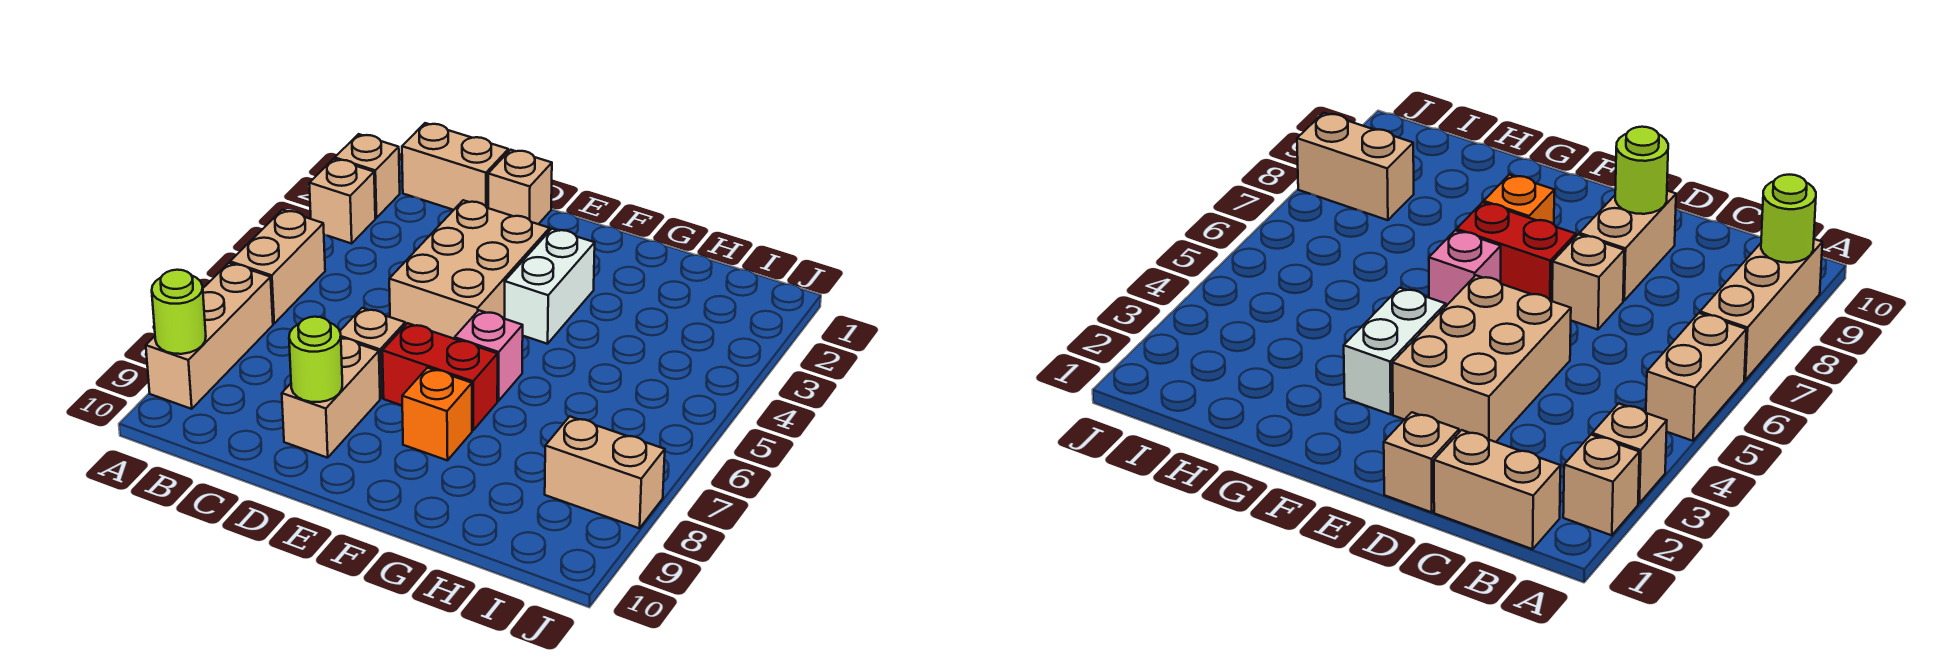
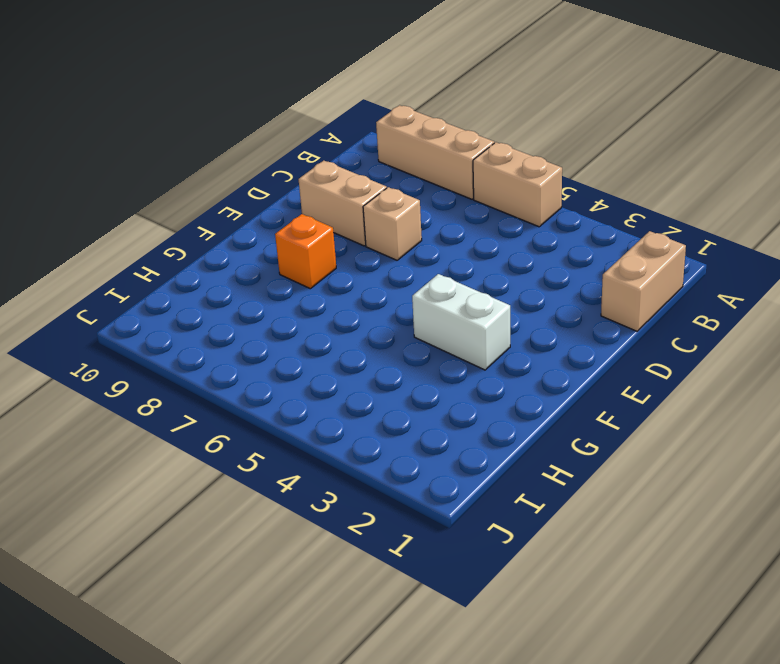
none -> tan 1x1 brick [335,134,400,218]
none -> tan 1x1 brick [309,159,375,244]
none -> tan 1x1 brick [488,150,552,224]

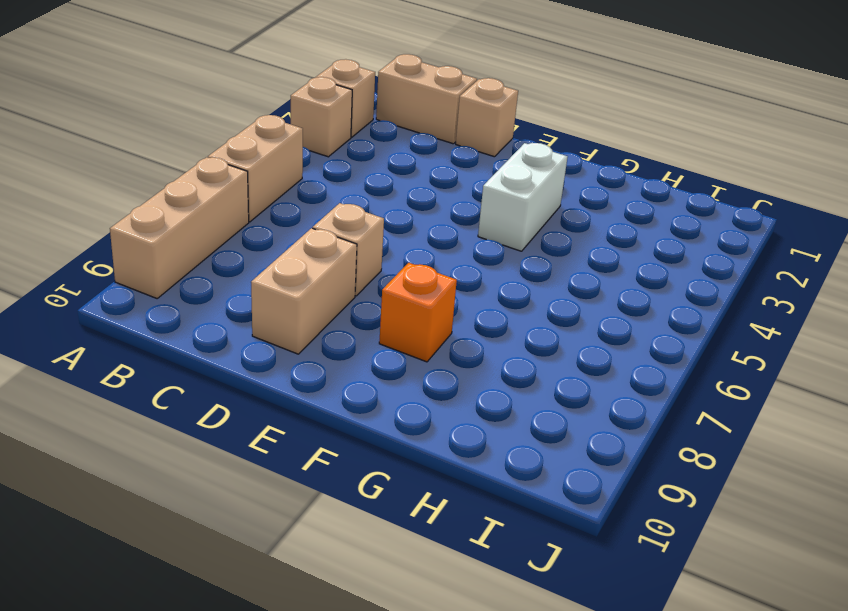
none -> tan 2x3 brick [389,200,550,339]
none -> red 1x2 brick [382,323,498,430]
none -> pink 1x1 brick [455,310,523,401]

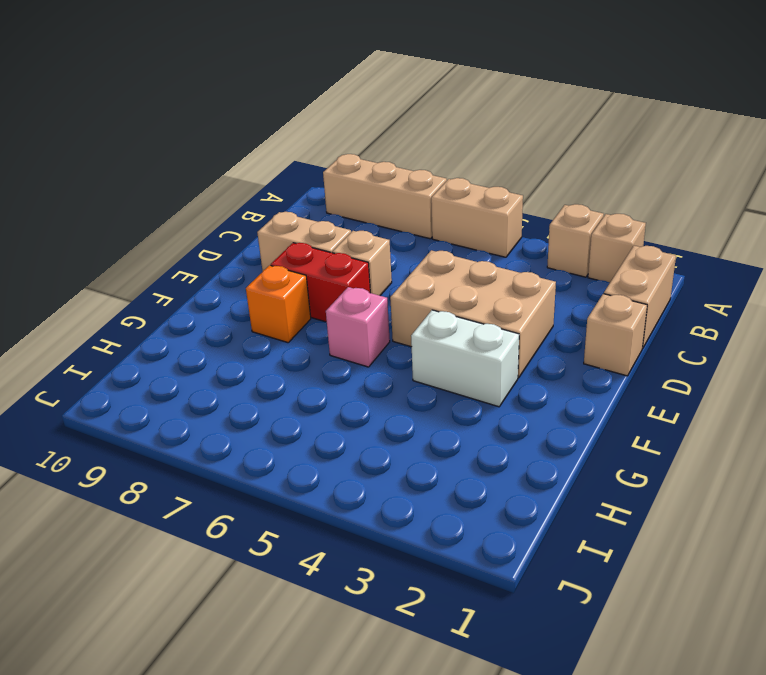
red 1x2 brick [271,243,370,322] -> red 1x2 brick turned to [382,323,498,430]
none -> tan 1x2 brick [545,416,665,528]
none -> lime 1x1 round brick [152,270,206,354]
none -> lime 1x1 round brick [289,317,342,402]

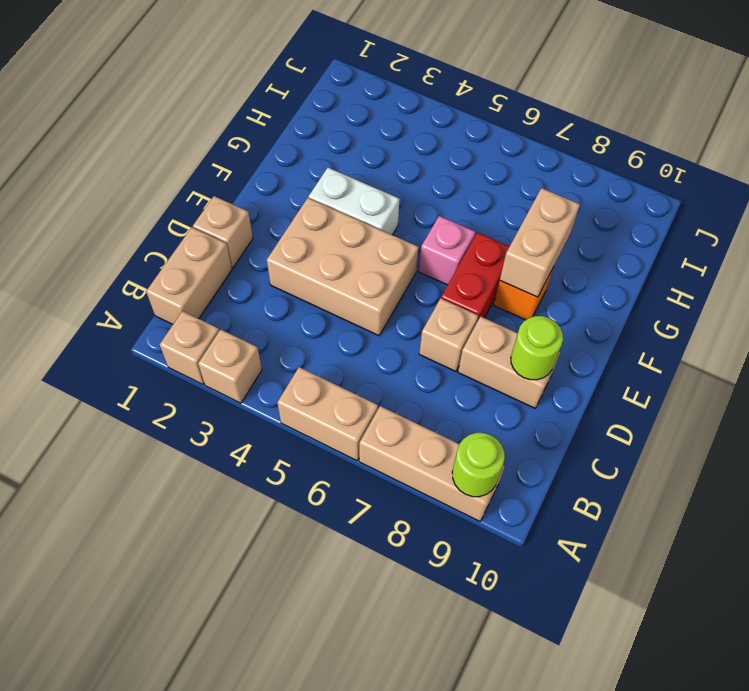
tan 1x2 brick [500,188,580,297] -> tan 1x2 brick moved to [545,416,665,528]

